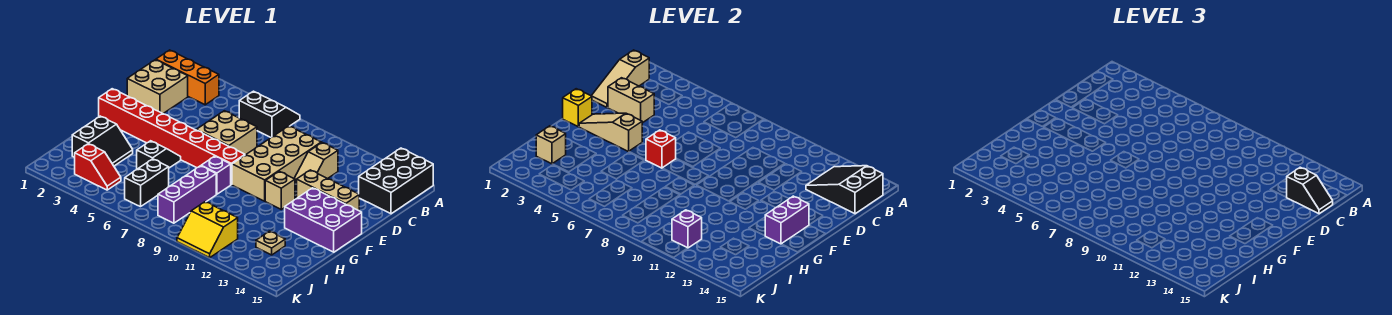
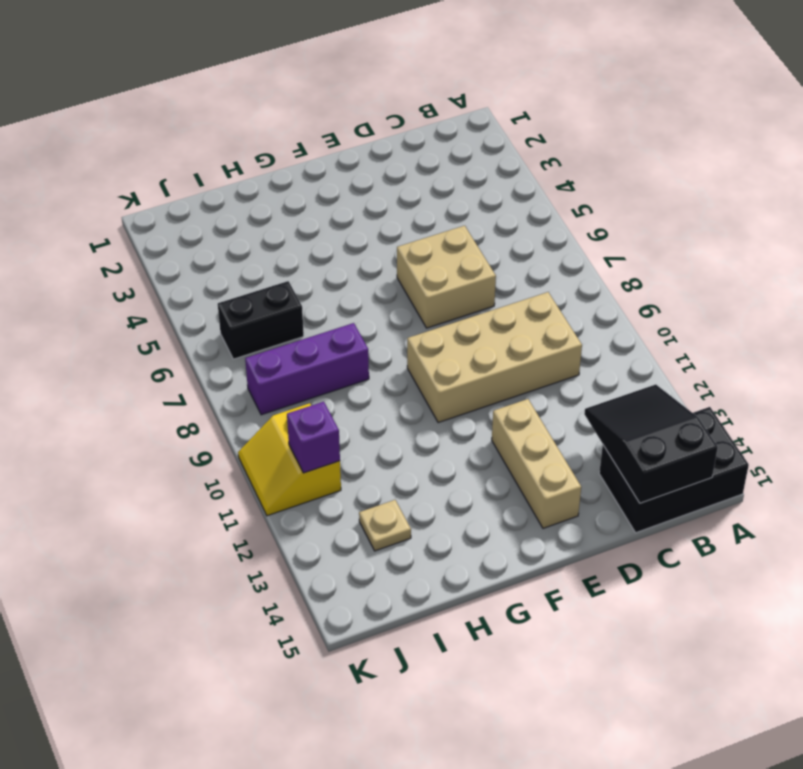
none -> black 2x2 slope [239,91,300,138]
none -> orange 1x3 brick [156,50,219,105]
none -> tan 2x2 brick [127,60,188,113]

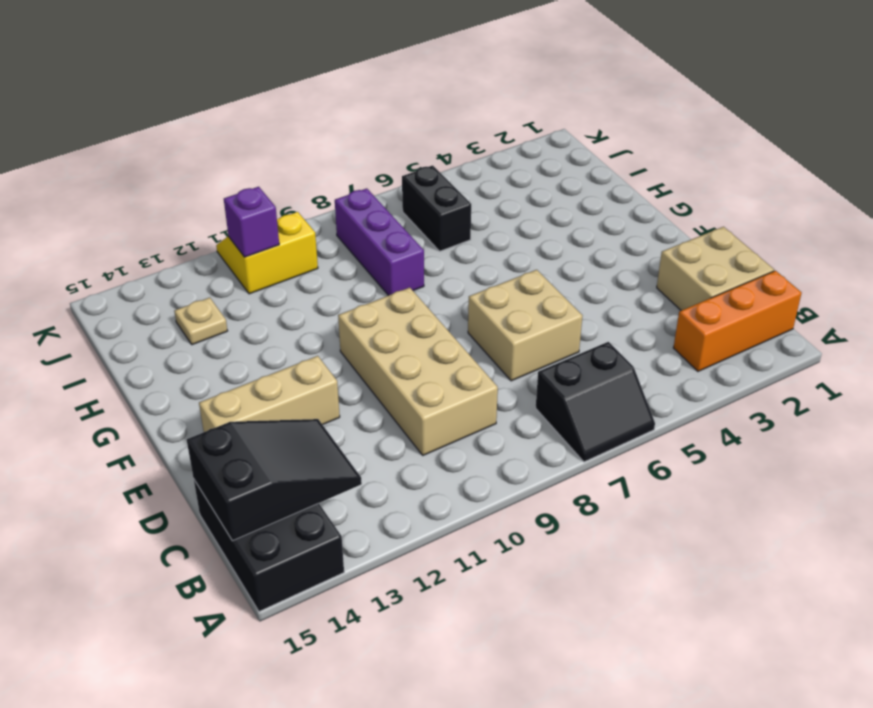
none -> tan 1x2 slope [294,143,338,184]
none -> red 1x8 brick [99,89,245,185]
none -> tan 1x1 brick [265,171,295,209]

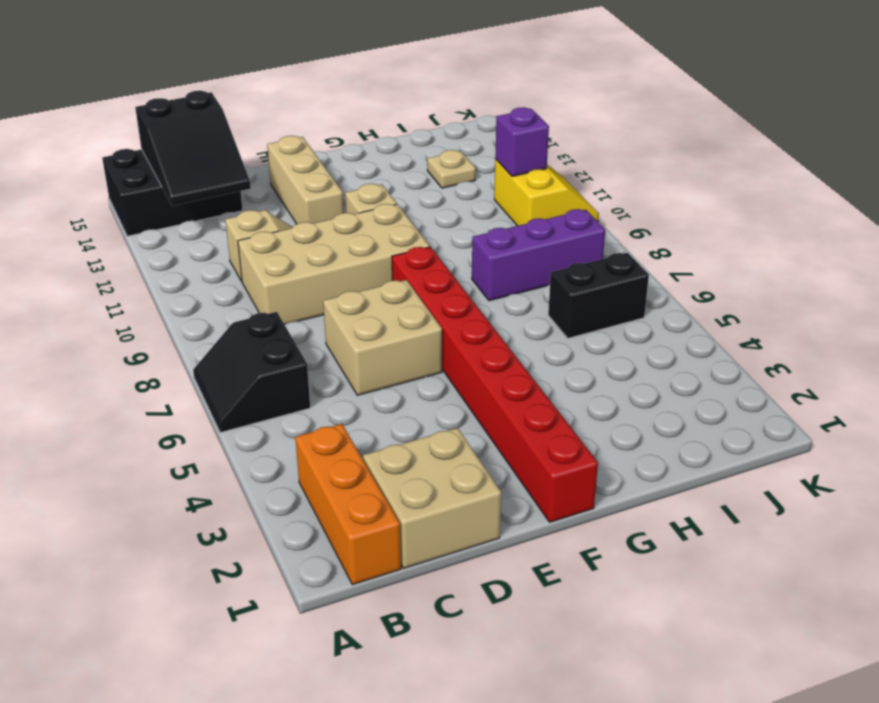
none -> purple 2x3 brick [285,188,362,252]
none -> black 1x2 slope [137,141,181,169]
none -> purple 1x1 brick [201,156,231,194]

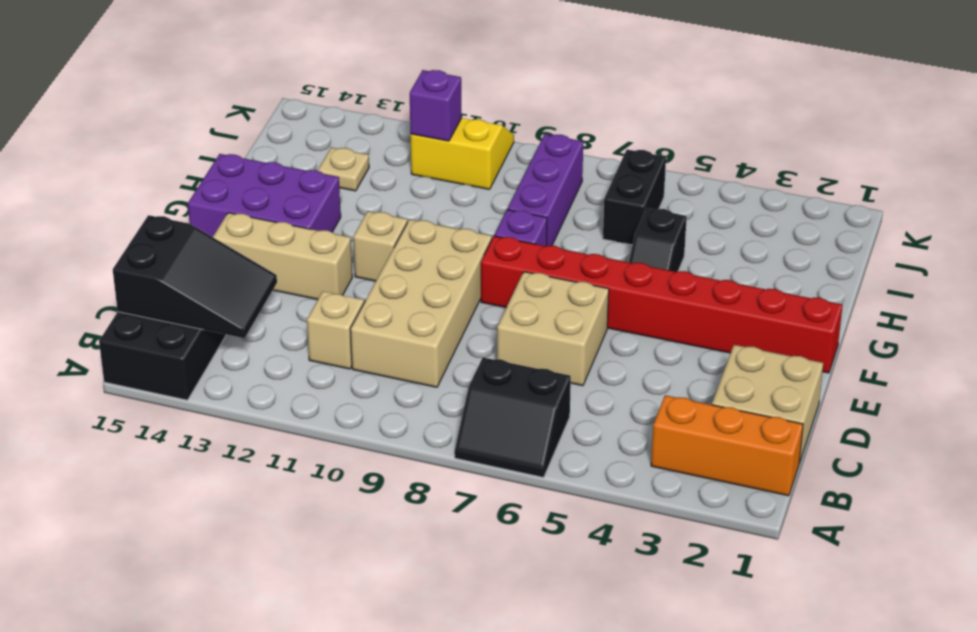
none -> black 2x2 slope [72,116,133,166]
none -> red 1x2 slope [75,144,121,190]
none -> tan 1x3 slope [592,50,649,107]

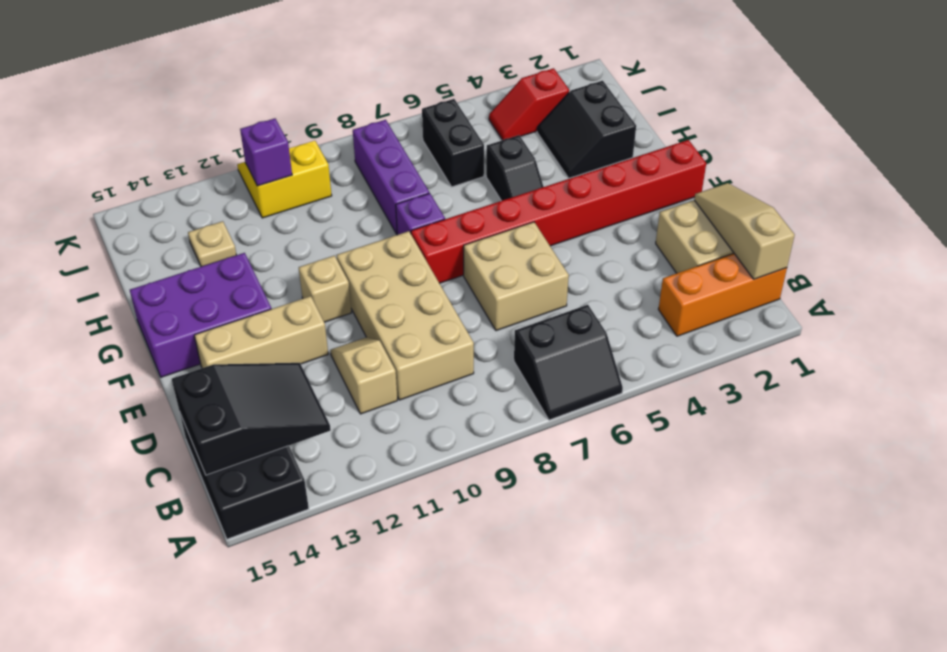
none -> tan 1x2 brick [608,78,654,123]
none -> yellow 1x1 brick [563,89,592,127]
none -> tan 1x3 slope [579,113,642,152]

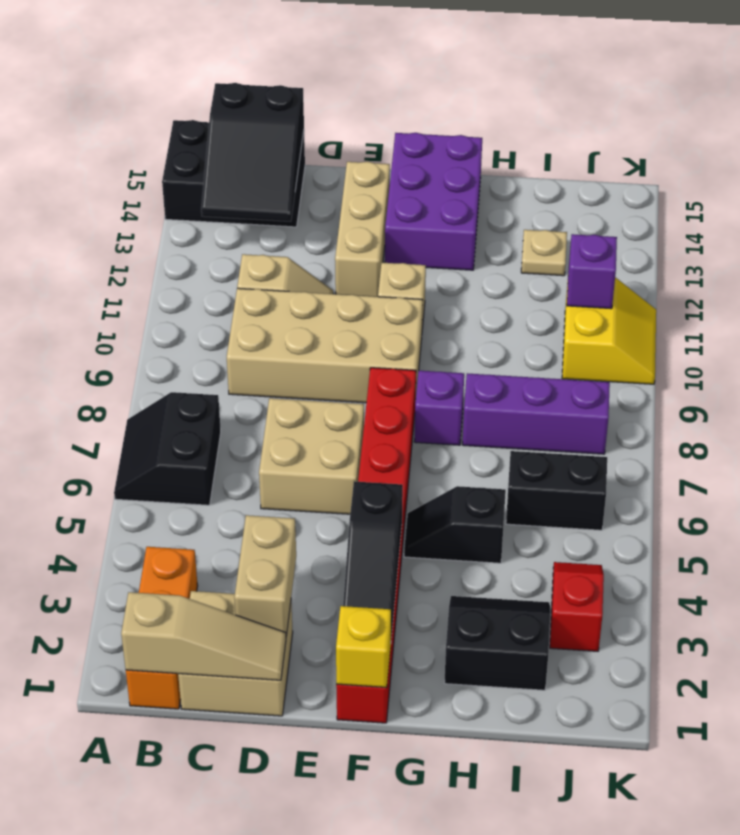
black 1x3 slope [343,481,403,637] -> tan 1x3 slope [579,113,642,152]
none -> red 1x1 brick [646,130,676,168]
none -> purple 1x2 brick [765,196,809,244]
none -> tan 1x1 brick [536,126,566,164]

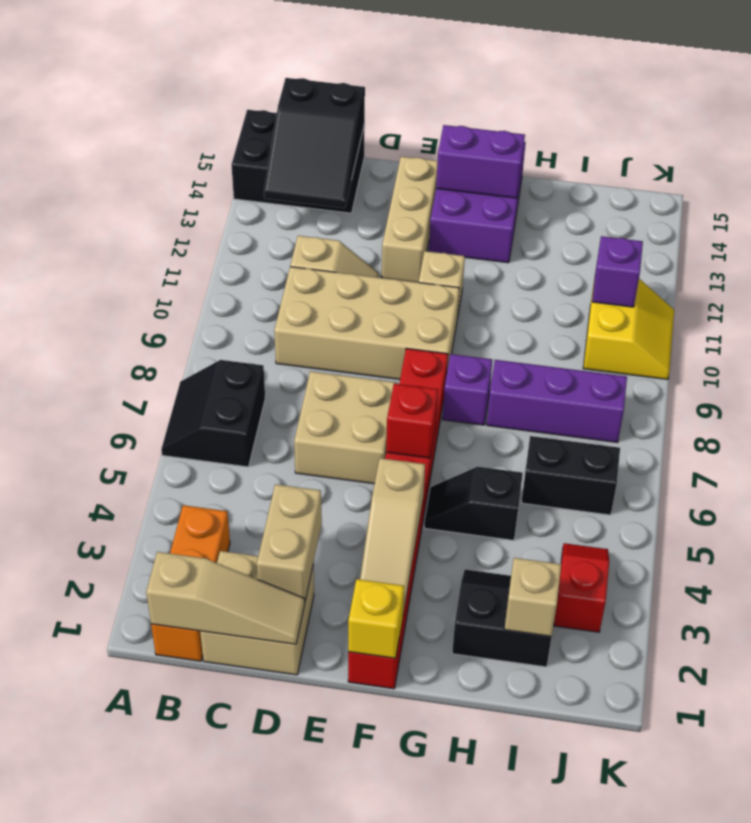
none -> tan 1x1 plate [256,231,285,255]
none -> black 1x2 slope [1287,167,1333,214]

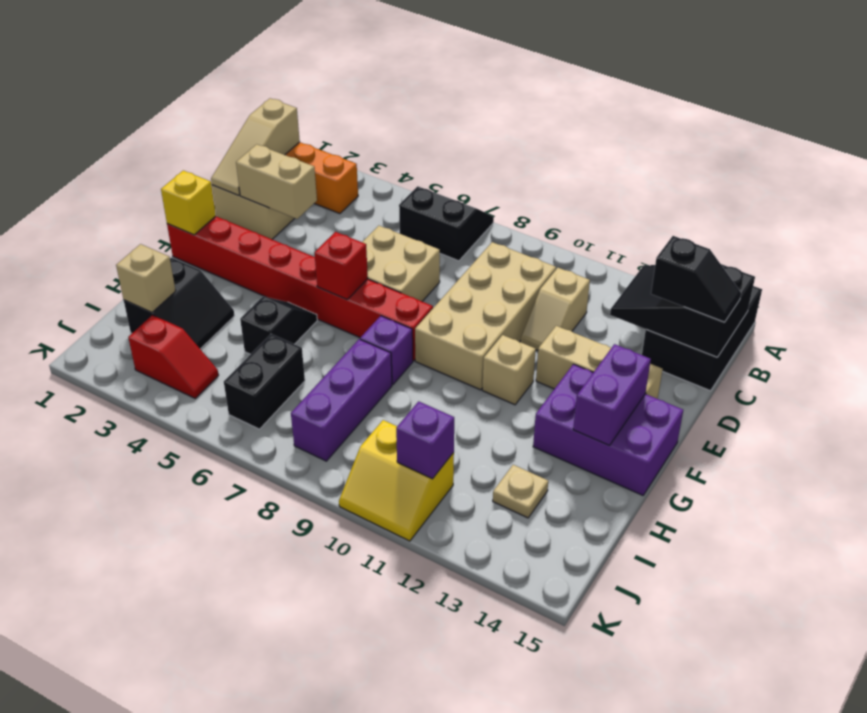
none -> tan 1x3 slope [579,113,642,152]

